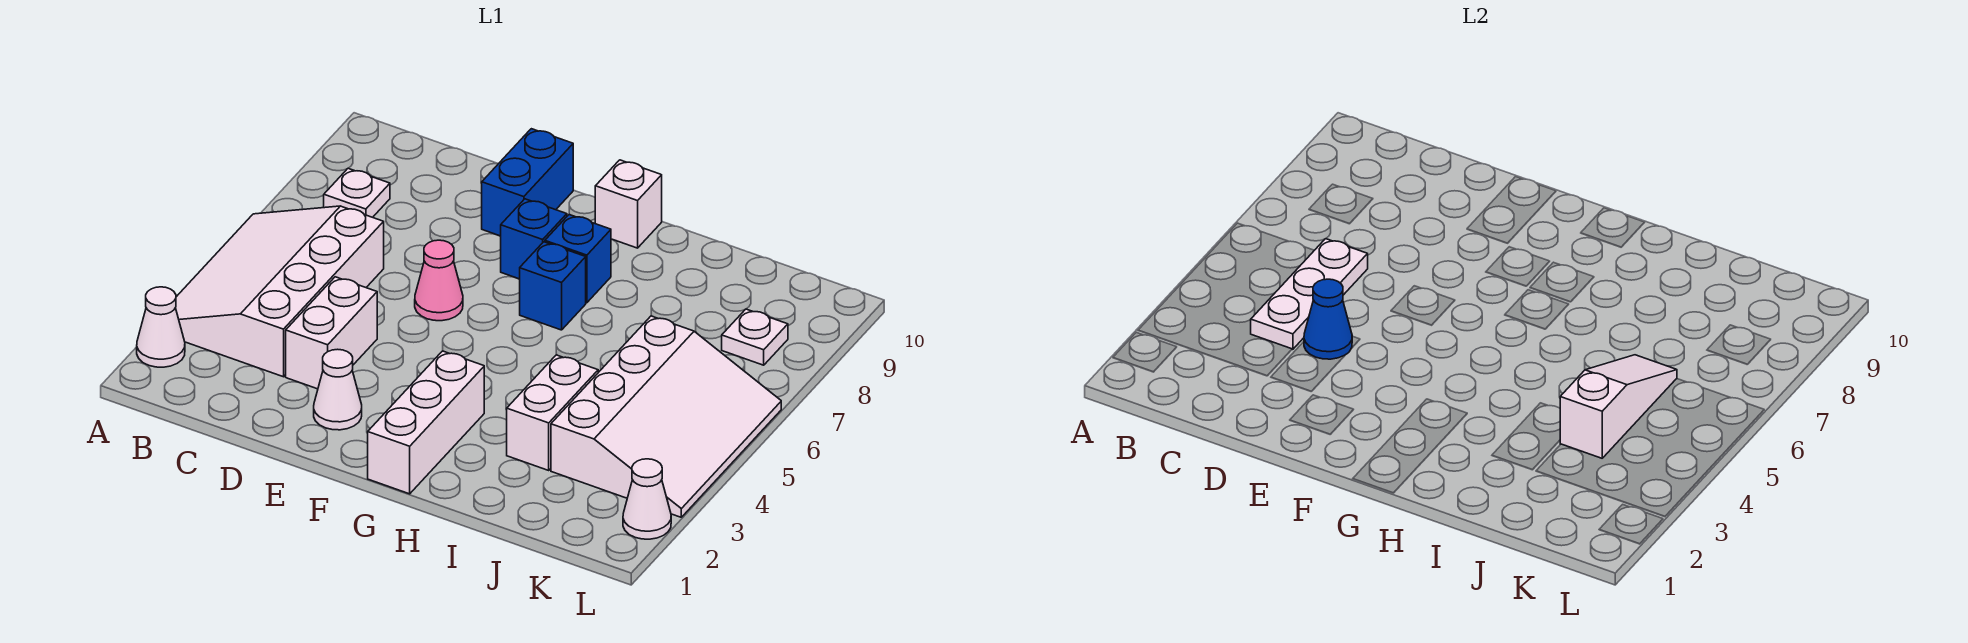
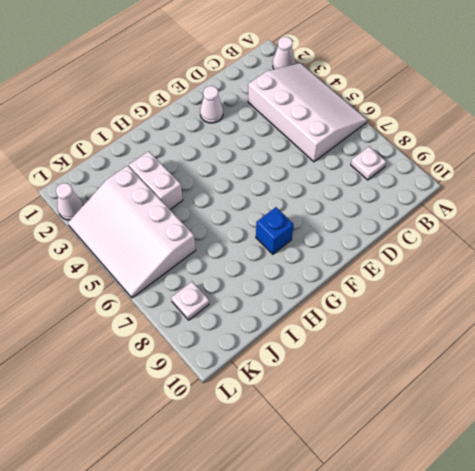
none -> white 1x2 brick [286,277,377,389]
none -> pink 1x1 cone [415,240,463,321]
none -> blue 1x2 brick [482,129,573,236]

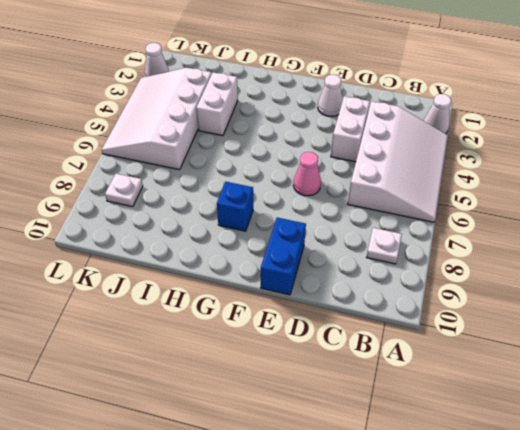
none -> blue 1x1 brick [501,199,567,279]
none -> white 1x3 brick [368,351,484,494]
none -> blue 1x1 brick [520,242,586,330]

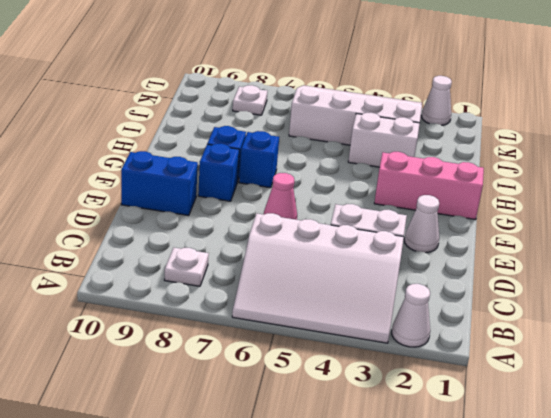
pink 1x3 brick [374,152,484,220] -> white 1x3 brick [368,351,484,494]
none -> white 1x1 brick [595,160,662,248]
none -> white 1x3 plate [1251,239,1368,349]
none -> blue 1x1 cone [1304,279,1352,359]

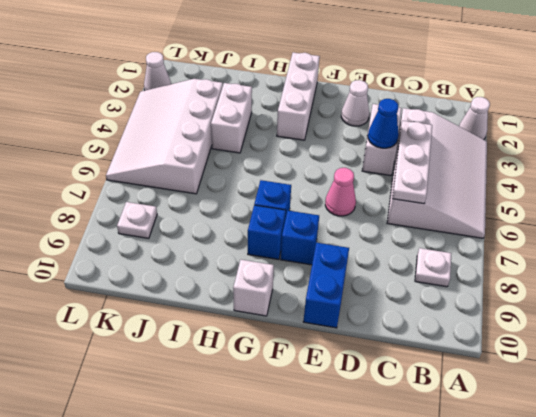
none -> white 1x3 slope [1560,355,1677,458]

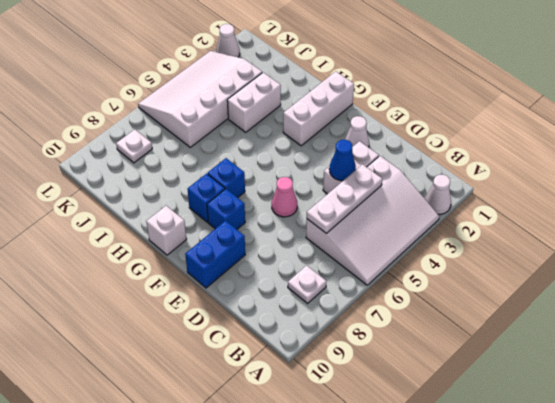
none -> white 1x3 slope [1560,355,1677,458]

